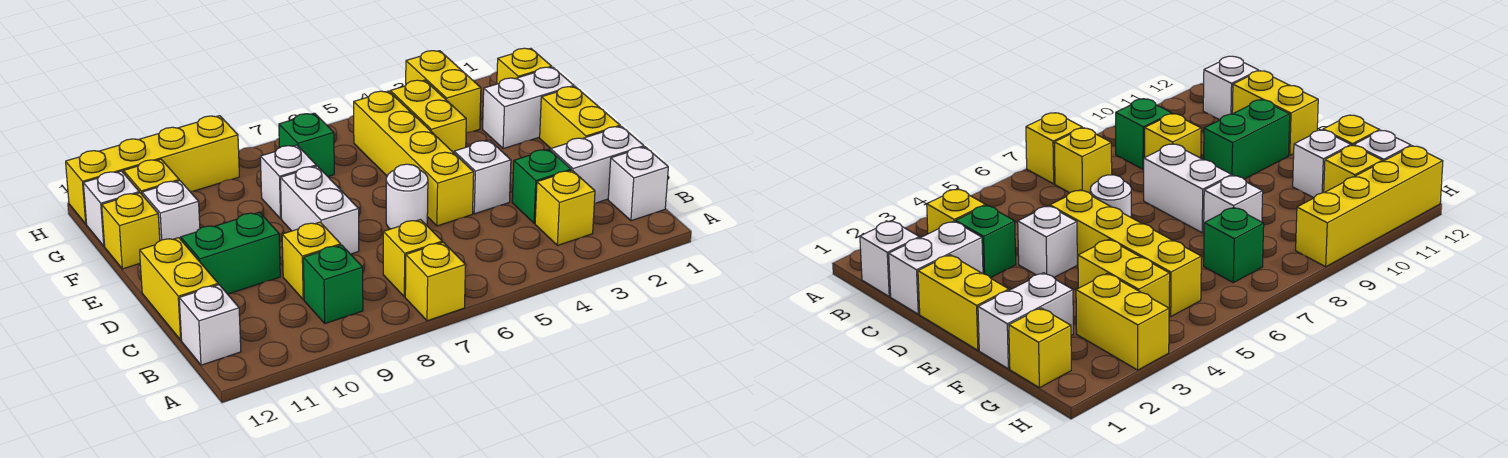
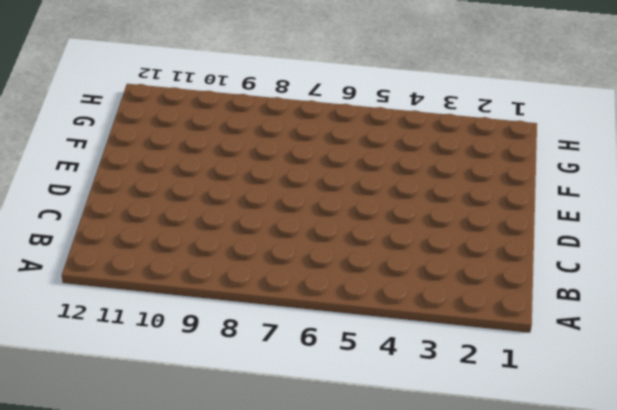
none -> yellow 1x1 brick [405,242,466,321]
none -> white 1x1 brick [608,147,668,221]
none -> yellow 1x1 brick [535,170,595,245]

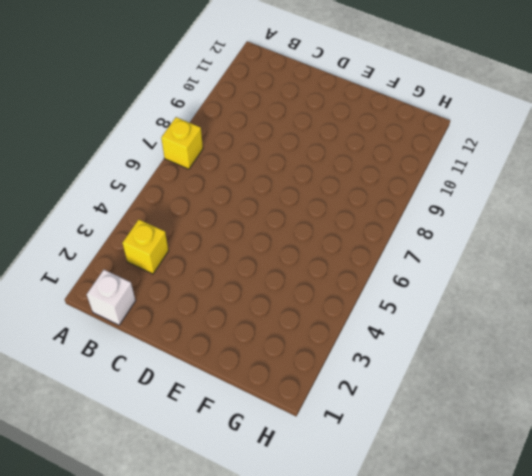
none -> yellow 1x1 brick [383,220,442,297]
none -> green 1x1 brick [303,245,363,324]
none -> white 1x1 brick [179,285,241,365]

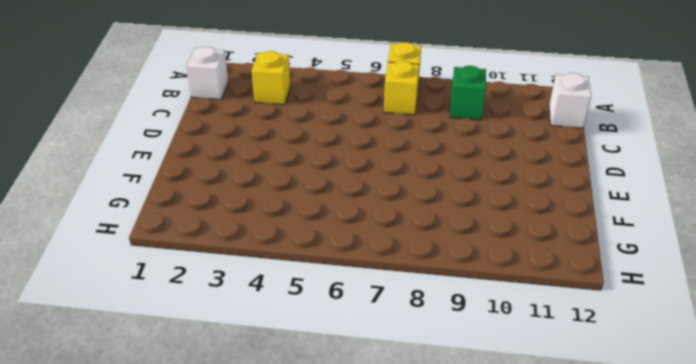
none -> white 1x2 brick [551,126,644,203]
none -> green 1x1 brick [512,149,571,223]
none -> yellow 1x1 brick [282,222,341,300]

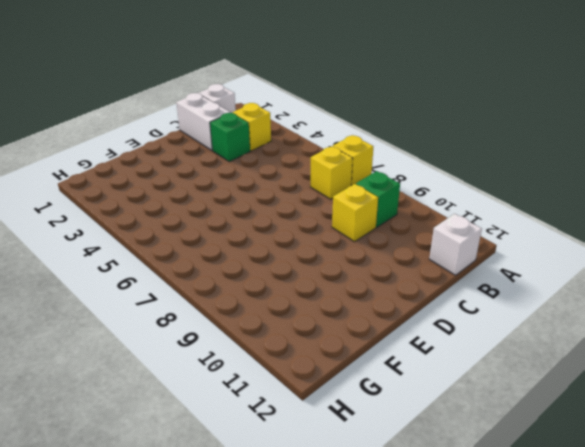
none -> yellow 1x2 brick [140,238,218,340]
none -> yellow 1x2 brick [540,87,620,148]
none -> white 1x1 brick [454,140,511,214]

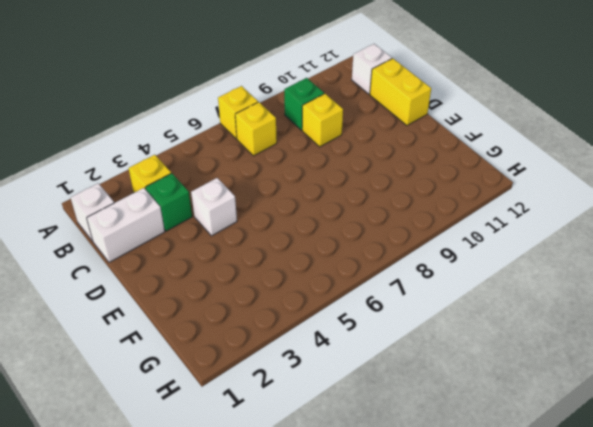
none -> yellow 1x2 brick [540,87,620,148]
none -> yellow 1x4 brick [354,91,474,226]
none -> white 1x1 round brick [386,164,428,229]

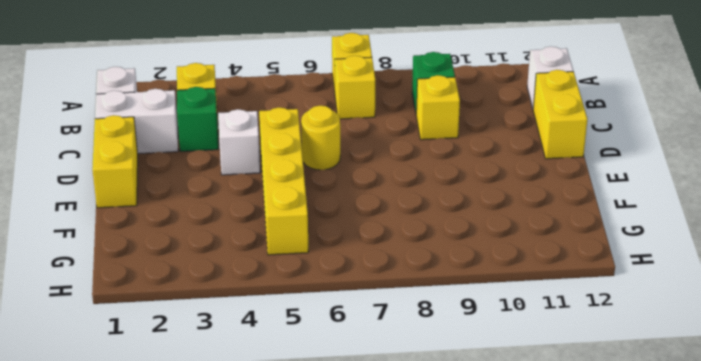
yellow 1x1 round brick [301,106,340,170] -> white 1x1 round brick [386,164,428,229]
none -> white 1x2 brick [280,166,359,254]
none -> green 1x2 brick [181,212,280,294]
none -> white 1x2 brick [483,67,574,149]

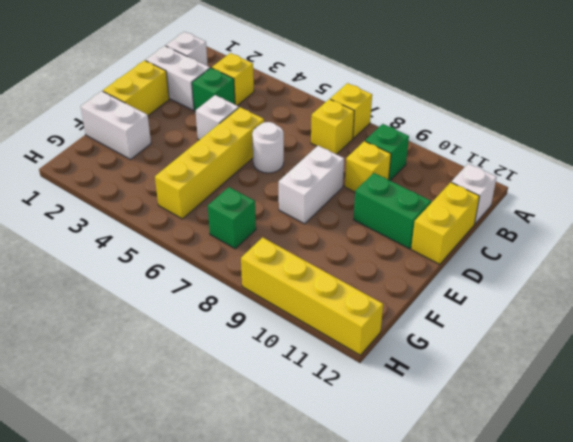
none -> yellow 1x2 brick [390,80,466,153]
none -> white 1x1 brick [260,145,316,219]
none -> white 1x1 brick [142,181,200,241]

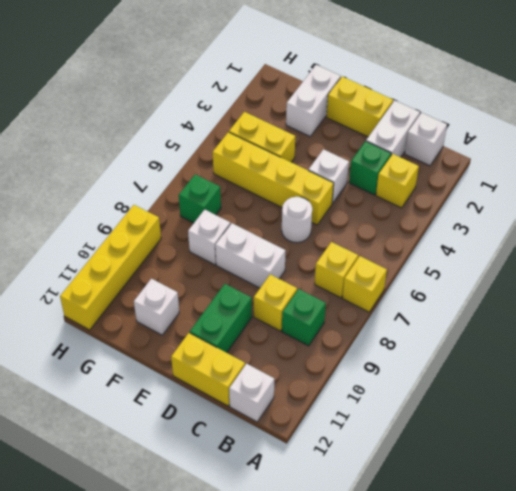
none -> yellow 1x1 brick [102,193,160,269]
none -> yellow 1x1 brick [497,48,552,84]
none -> yellow 1x2 brick [406,51,481,133]

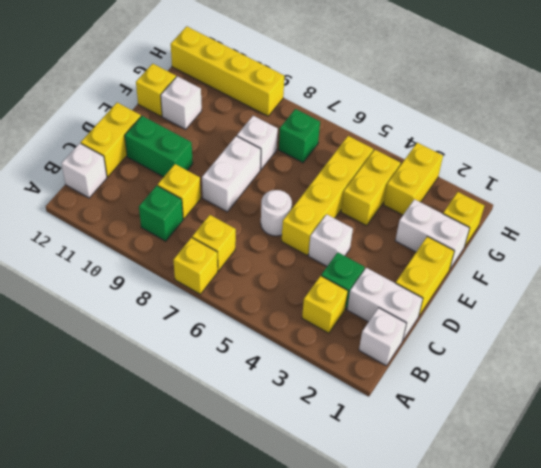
none -> yellow 1x1 brick [124,159,179,194]
none -> white 1x1 brick [83,171,139,246]

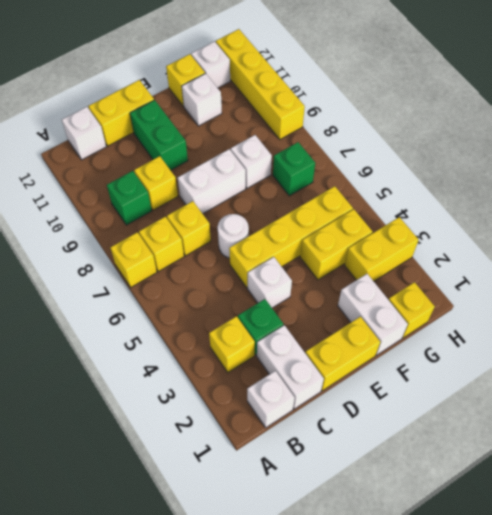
yellow 1x1 brick [167,201,211,256] -> yellow 1x1 brick moved to [124,159,179,194]

